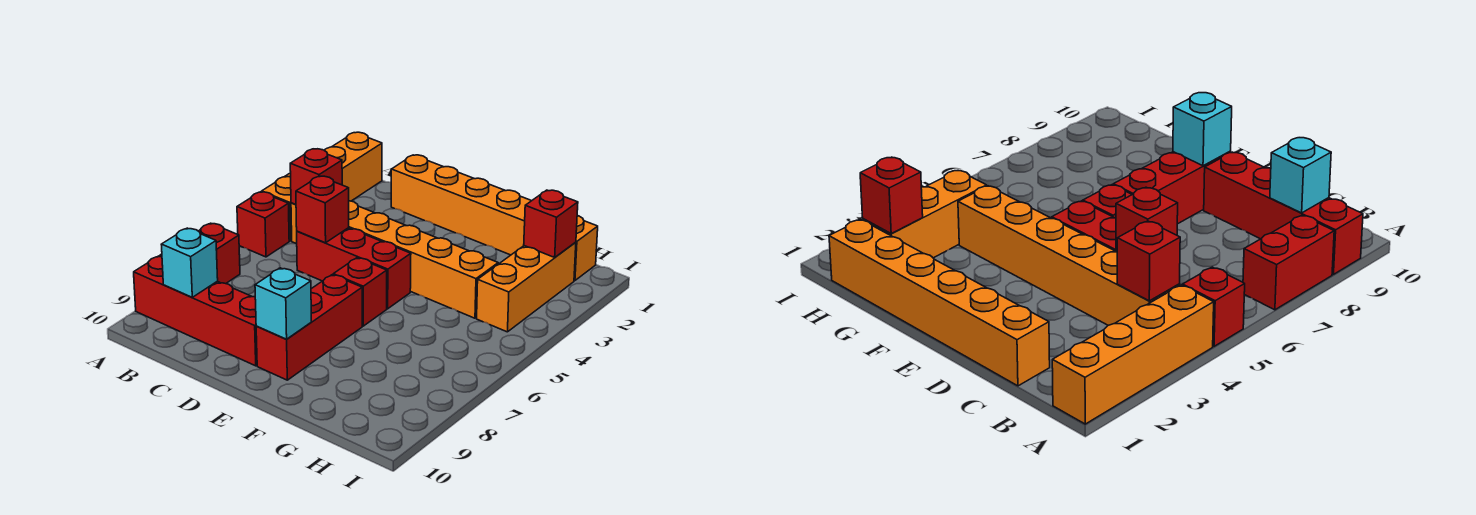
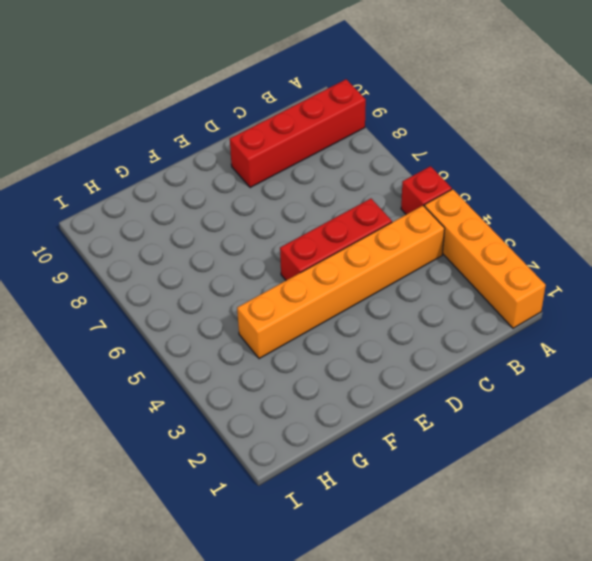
none -> red 1x2 brick [160,223,240,284]
none -> orange 1x6 brick [391,155,598,281]
none -> red 1x1 brick [333,258,387,326]

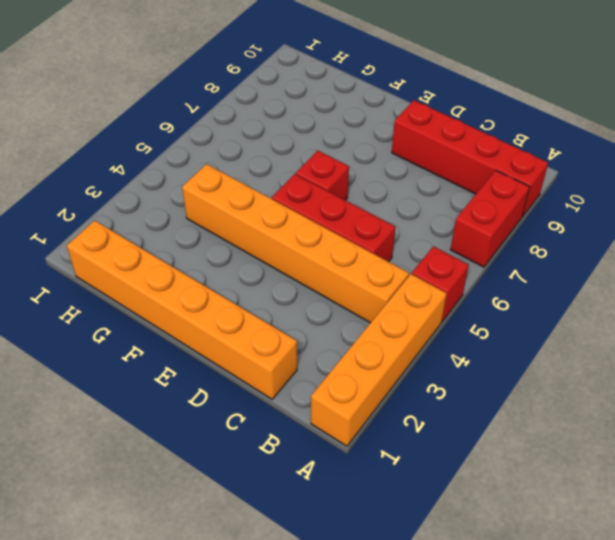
none -> red 1x3 brick [256,275,362,380]
none -> orange 1x3 brick [477,242,576,332]
none -> red 1x1 brick [290,149,342,204]

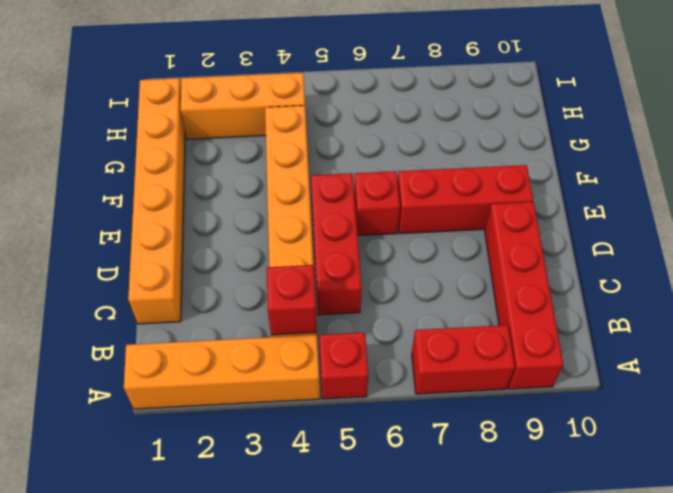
none -> cyan 1x1 brick [161,228,218,297]
none -> red 1x1 brick [296,176,349,243]
none -> cyan 1x1 brick [255,268,311,339]

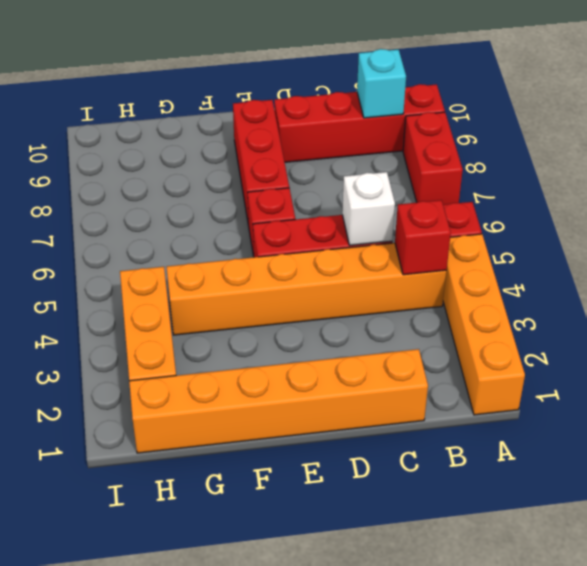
white 1x1 brick [342,172,395,245] -> red 1x1 brick [296,176,349,243]
none -> cyan 1x1 brick [255,268,311,339]
none -> red 1x1 brick [524,190,578,257]

